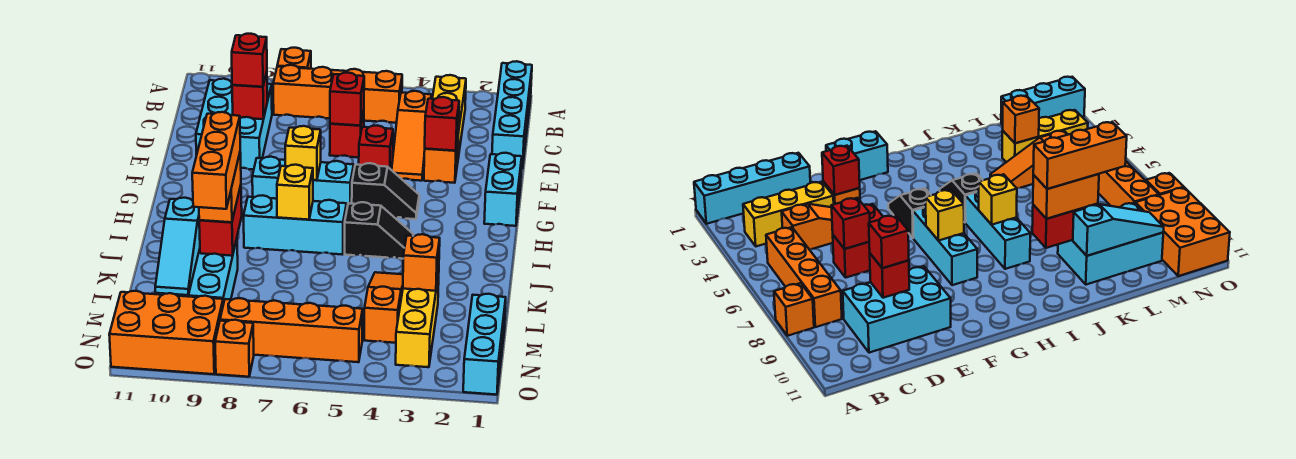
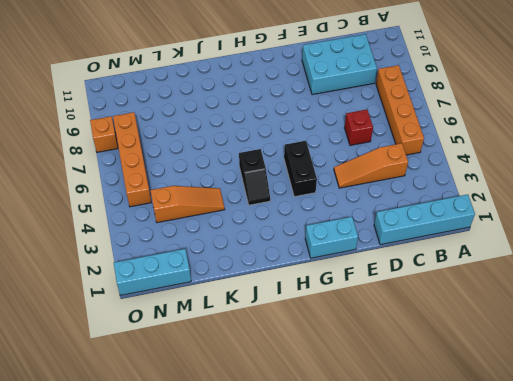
black 1x2 brick [284,141,317,197] -> black 1x2 slope [352,163,419,219]
none -> orange 1x1 brick [277,48,311,69]
none -> yellow 1x3 brick [432,75,466,158]
none -> orange 1x1 brick [424,139,458,183]
none -> red 1x1 brick [359,126,393,169]

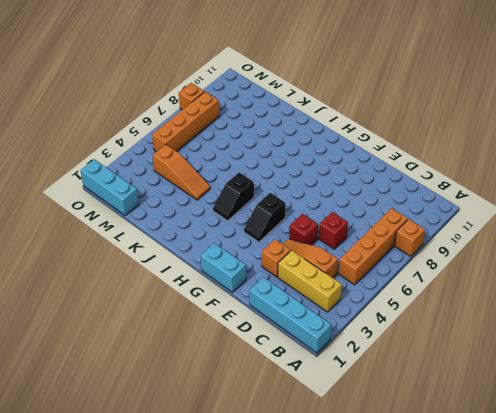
none -> cyan 2x3 brick [196,79,272,170]
none -> cyan 1x3 brick [252,157,354,207]
none -> cyan 1x3 brick [244,195,347,255]
none -> cyan 2x3 brick [156,239,238,304]

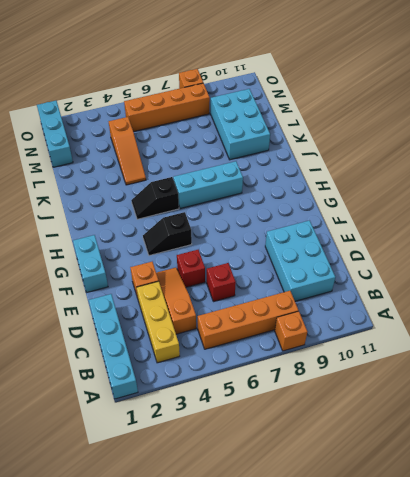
none -> cyan 1x3 brick [252,157,354,207]
none -> yellow 1x3 brick [396,274,439,367]
none -> orange 2x3 brick [109,291,223,374]
none -> red 1x1 brick [330,73,364,126]

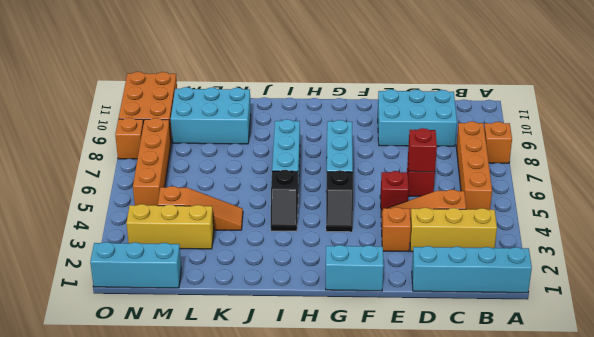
none -> red 1x1 brick [232,72,267,119]
none -> red 1x1 brick [425,97,459,151]
none -> yellow 1x1 brick [285,126,321,180]
none -> yellow 1x1 brick [277,165,313,220]

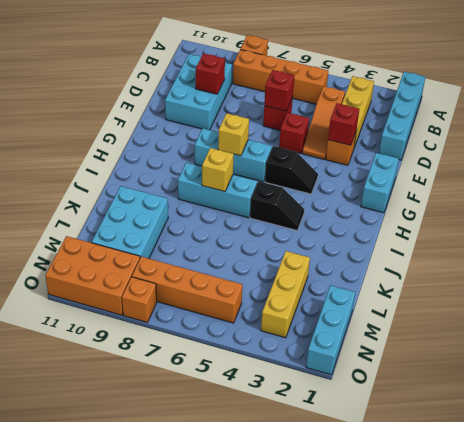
none -> orange 1x3 slope [364,272,403,343]
none -> red 1x2 brick [199,186,242,256]
none -> cyan 1x3 slope [155,198,200,295]
none -> orange 1x1 brick [403,234,440,291]

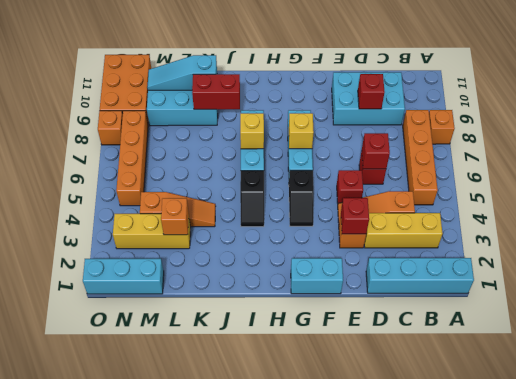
none -> red 1x1 brick [232,34,267,87]
none -> orange 1x2 brick [199,152,241,222]
none -> orange 1x3 brick [192,112,240,209]

